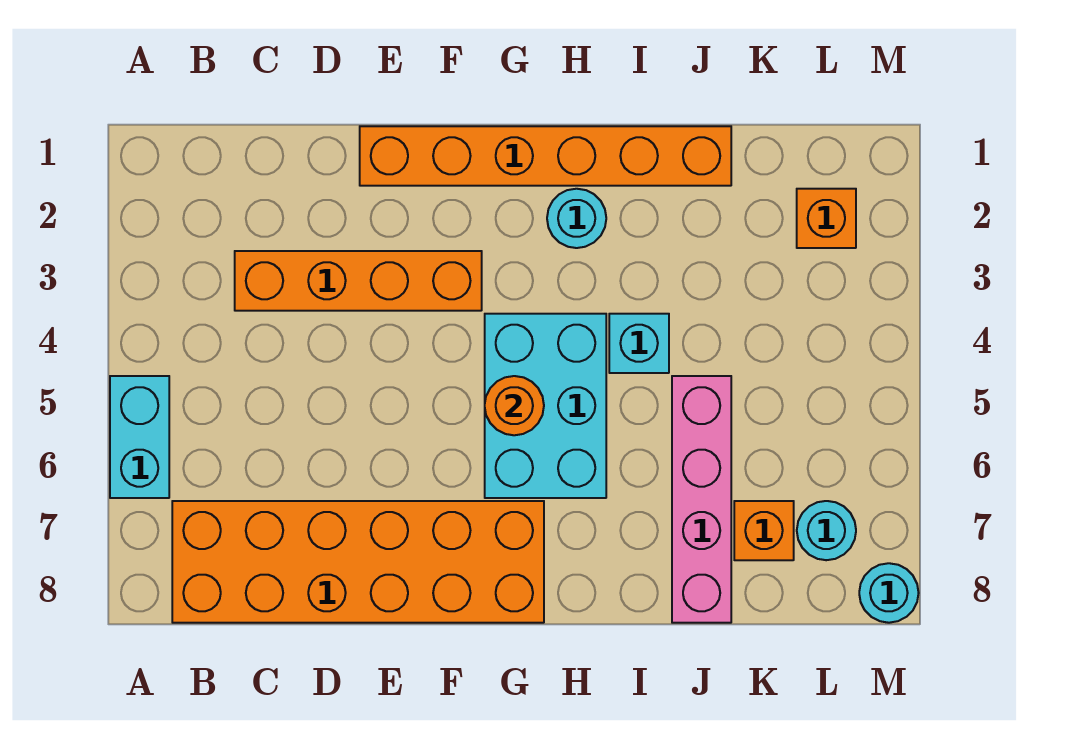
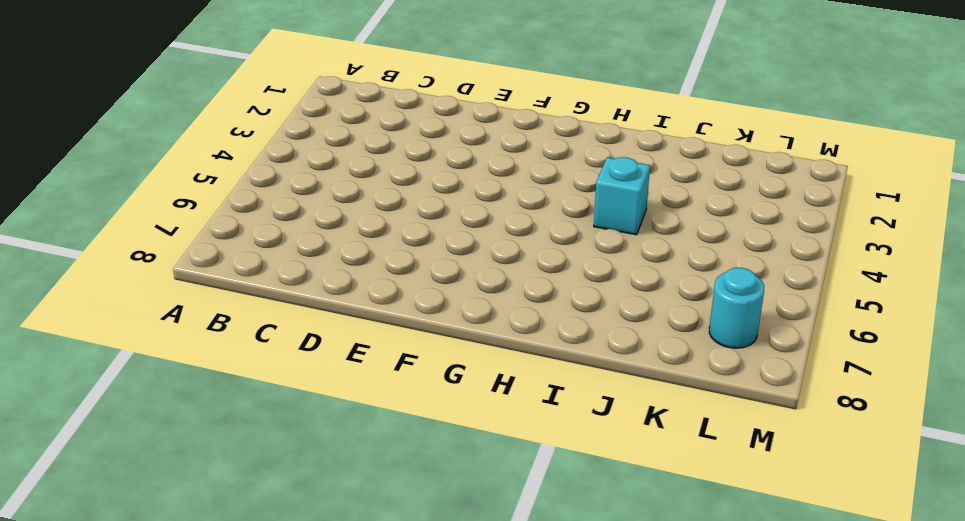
none -> cyan 1x2 brick [110,376,169,498]
none -> orange 2x6 brick [172,501,544,623]
none -> orange 1x4 brick [235,251,482,311]

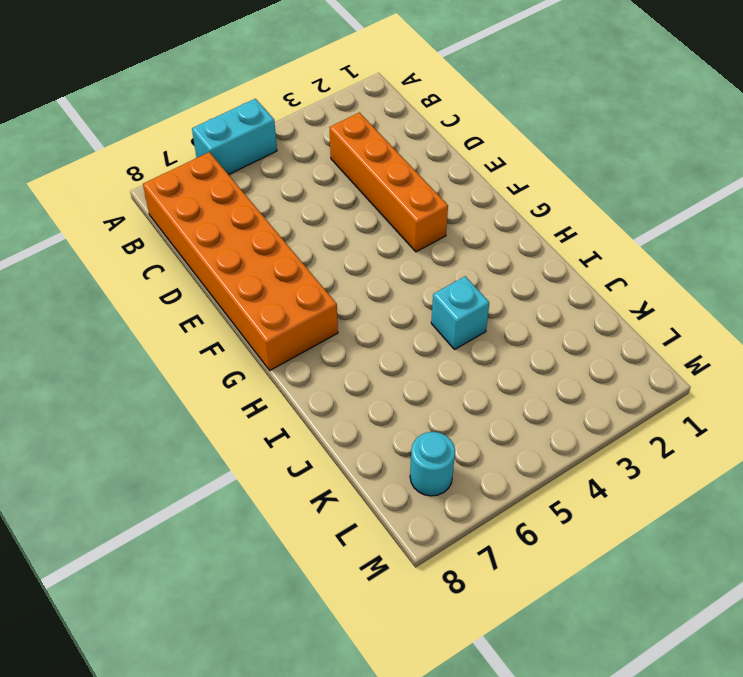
none -> orange 1x6 brick [360,126,731,186]
none -> cyan 2x3 brick [485,314,606,498]
none -> cyan 1x1 round brick [547,189,606,248]

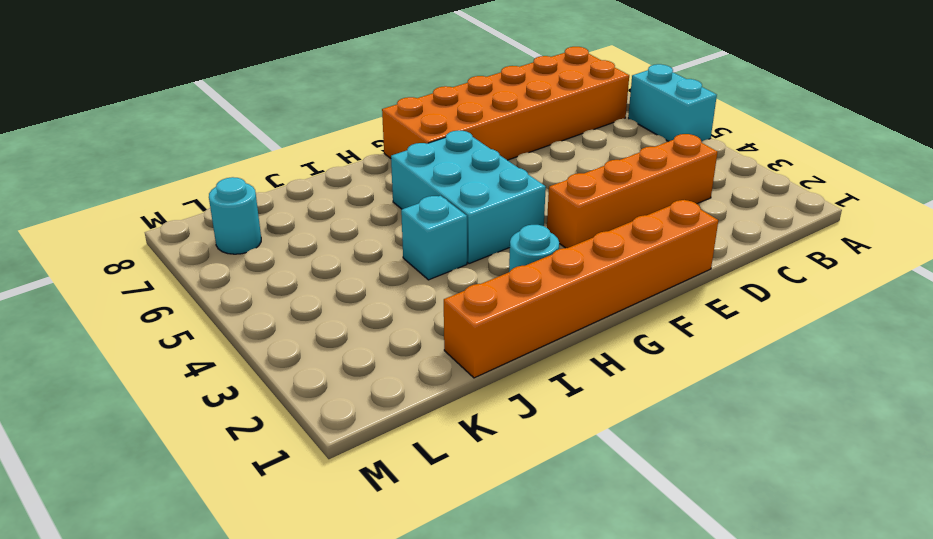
none -> pink 1x4 brick [672,376,731,623]
none -> orange 1x1 brick [734,501,794,560]
none -> orange 1x1 brick [797,189,856,248]

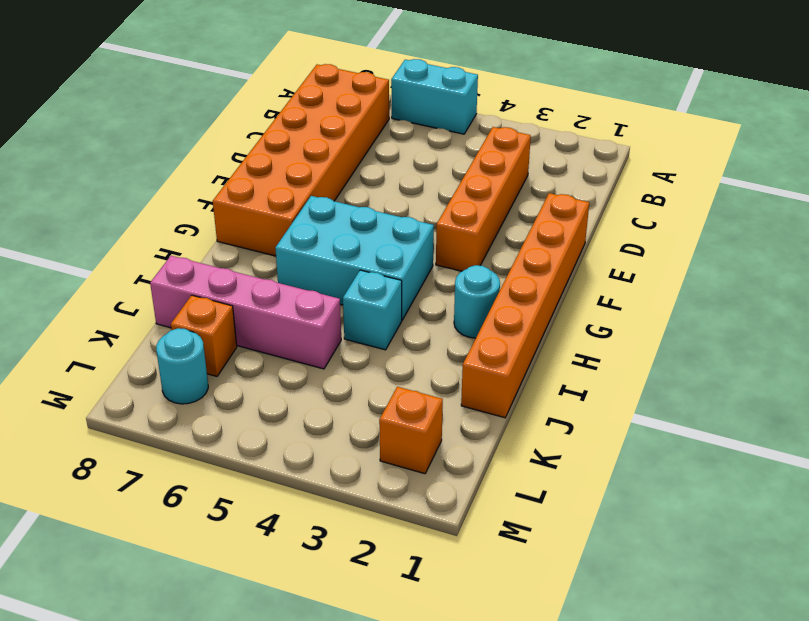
none -> cyan 1x1 round brick [859,563,919,623]
none -> orange 1x1 round brick [485,376,544,435]

